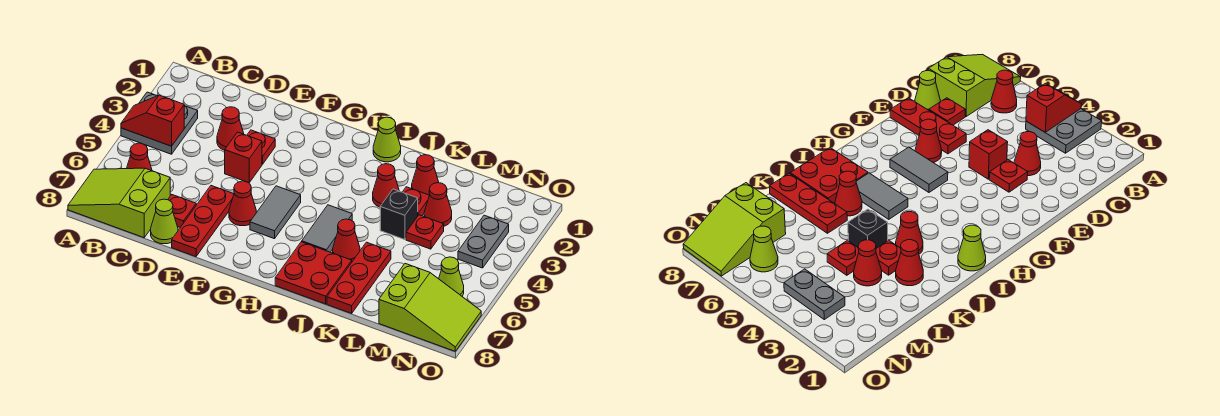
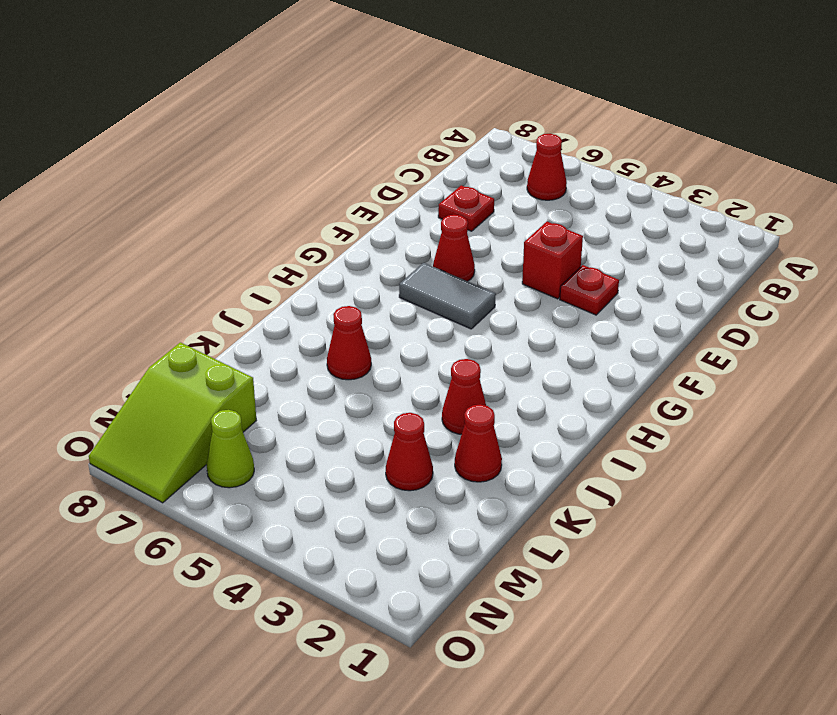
none -> grey 2x2 plate [121,92,198,154]
none -> lime 2x3 slope [68,168,170,238]
none -> red 1x1 cone [217,107,244,150]

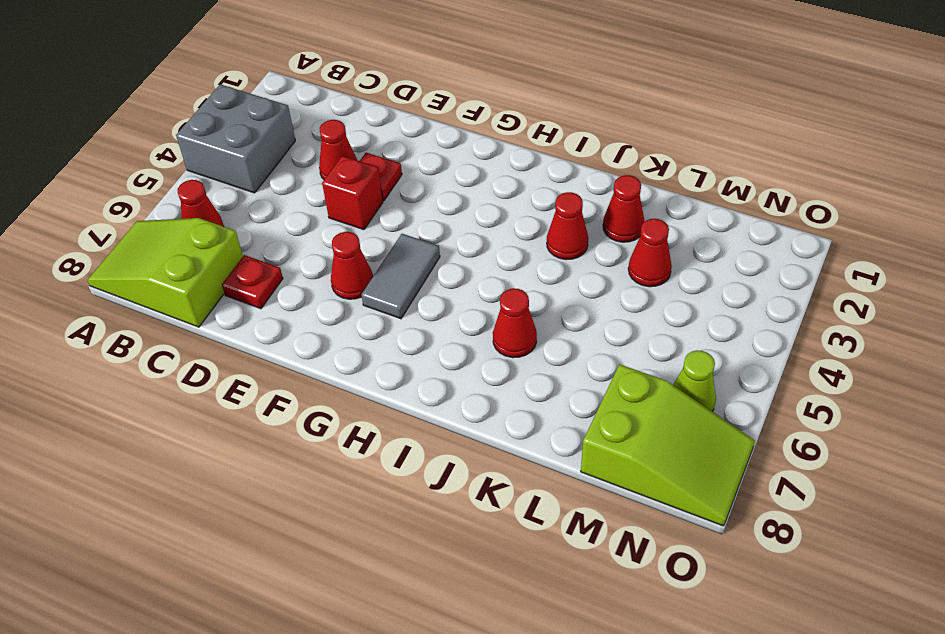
grey 2x2 brick [176,84,295,193] -> grey 2x2 plate [121,92,198,154]
none -> lime 1x1 cone [151,199,178,244]
none -> red 1x3 plate [172,186,234,257]
none -> lime 1x1 cone [373,117,401,162]

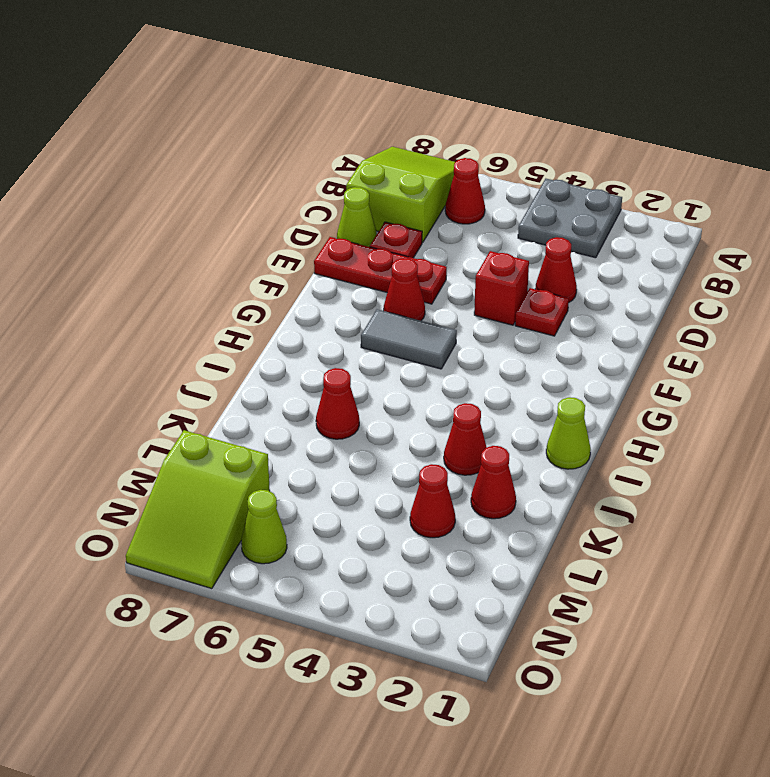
none -> grey 1x2 tile [302,205,352,252]
none -> red 2x2 plate [275,242,352,304]
none -> red 1x1 plate [403,187,429,216]

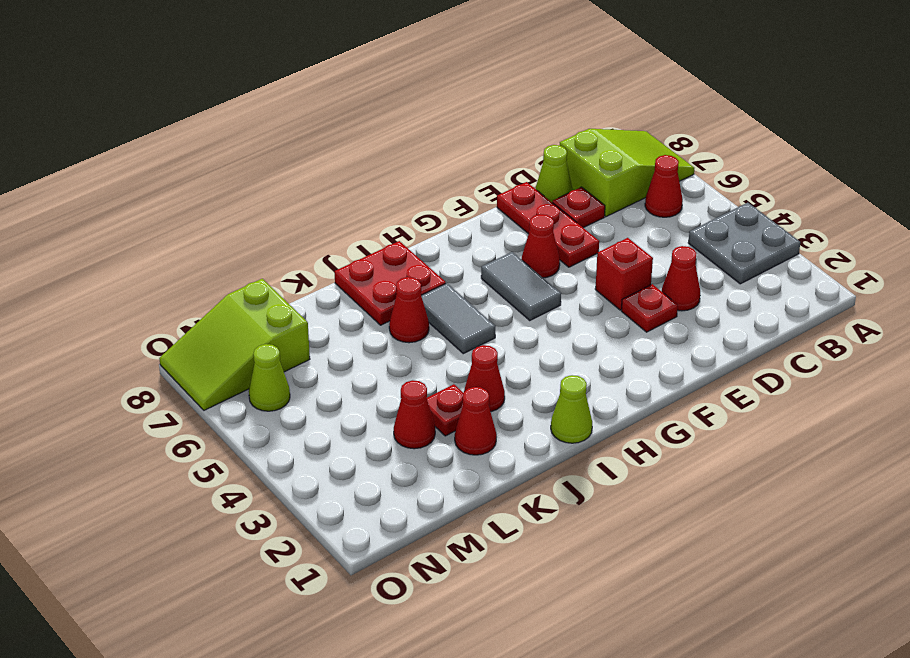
none -> black 1x1 brick [380,189,418,240]
none -> red 1x3 plate [327,242,391,313]
none -> red 1x1 plate [406,215,444,249]

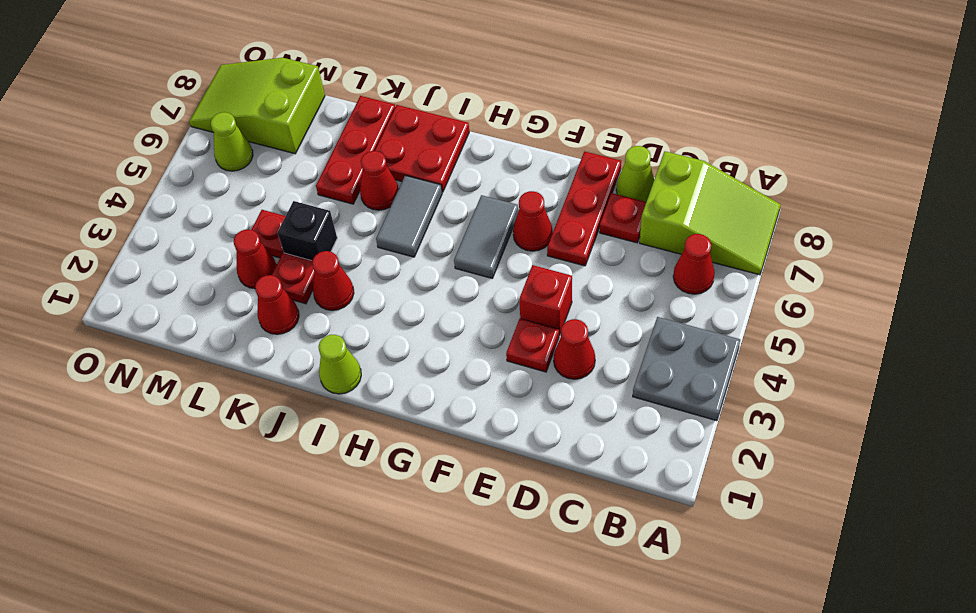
none -> grey 1x2 plate [458,215,509,268]
none -> red 1x2 slope [121,95,184,146]

